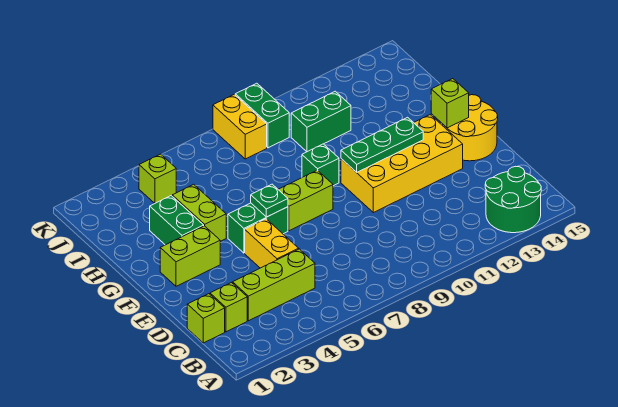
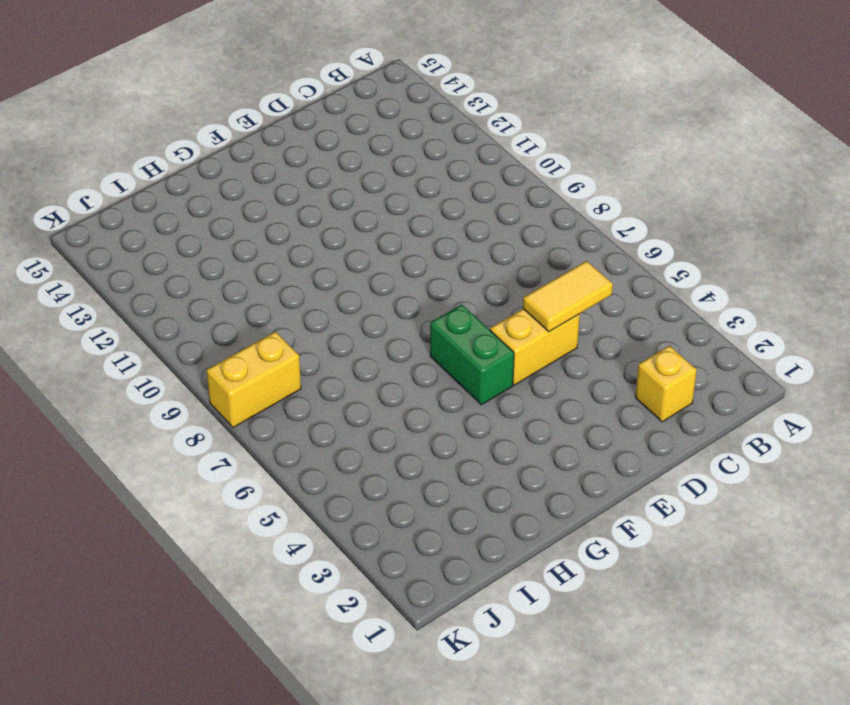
yellow 1x1 brick [635,346,697,422] -> lime 1x1 brick [210,283,247,332]
yellow 1x2 tile [523,261,613,332] -> none
none -> green 2x2 round brick [485,166,541,233]
none -> lime 1x1 brick [187,294,225,343]
none -> lime 1x3 brick [233,249,315,321]

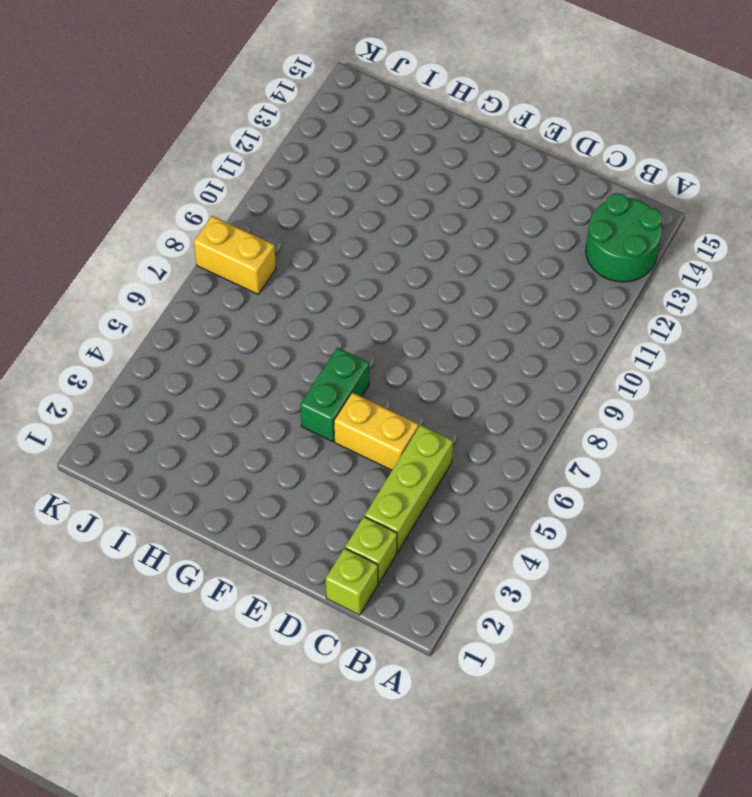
none -> yellow 2x4 brick [341,115,463,213]
none -> yellow 2x2 round brick [442,95,498,161]
none -> lime 1x2 brick [160,226,220,286]

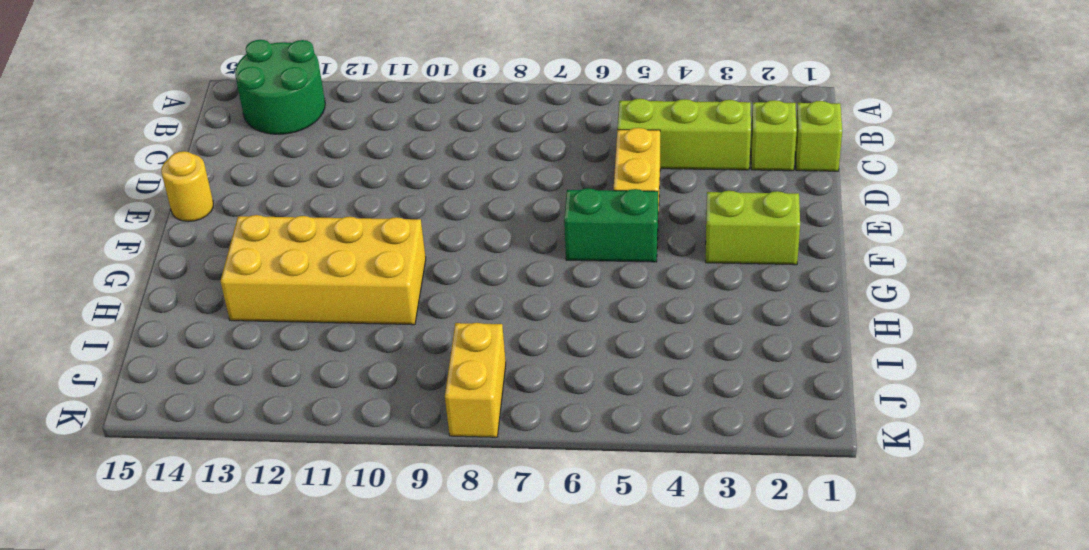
yellow 1x1 round brick [161,151,213,222] -> yellow 2x2 round brick [442,95,498,161]
yellow 2x4 brick [220,215,426,325] -> yellow 2x4 brick moved to [341,115,463,213]
none -> lime 1x2 brick [278,170,333,231]
none -> green 1x2 brick [150,196,204,245]
none -> lime 1x2 brick [172,184,226,241]

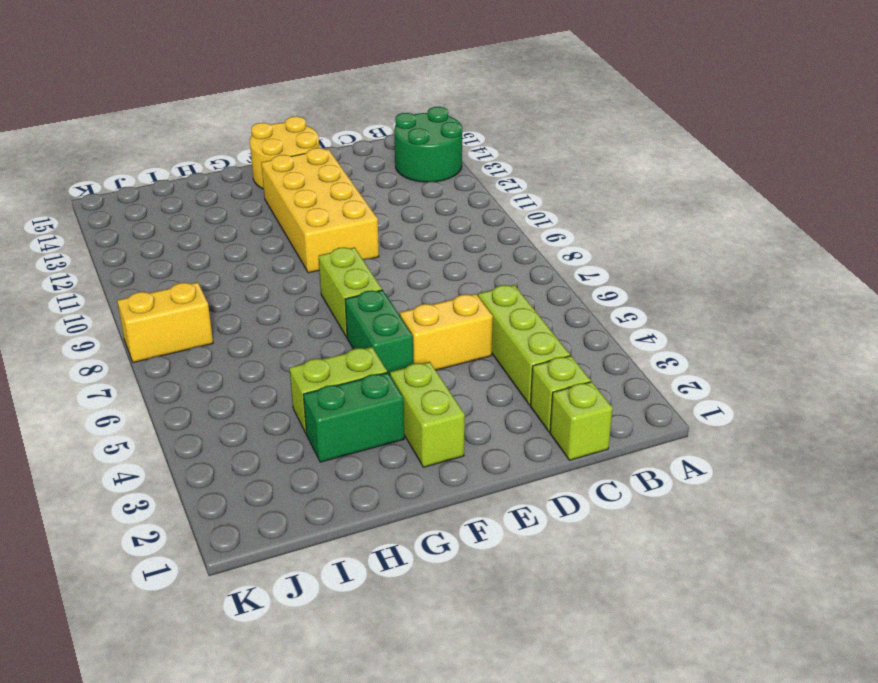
none -> green 1x1 brick [302,144,339,186]
none -> green 1x2 brick [291,91,351,152]
none -> lime 1x1 brick [139,154,176,203]

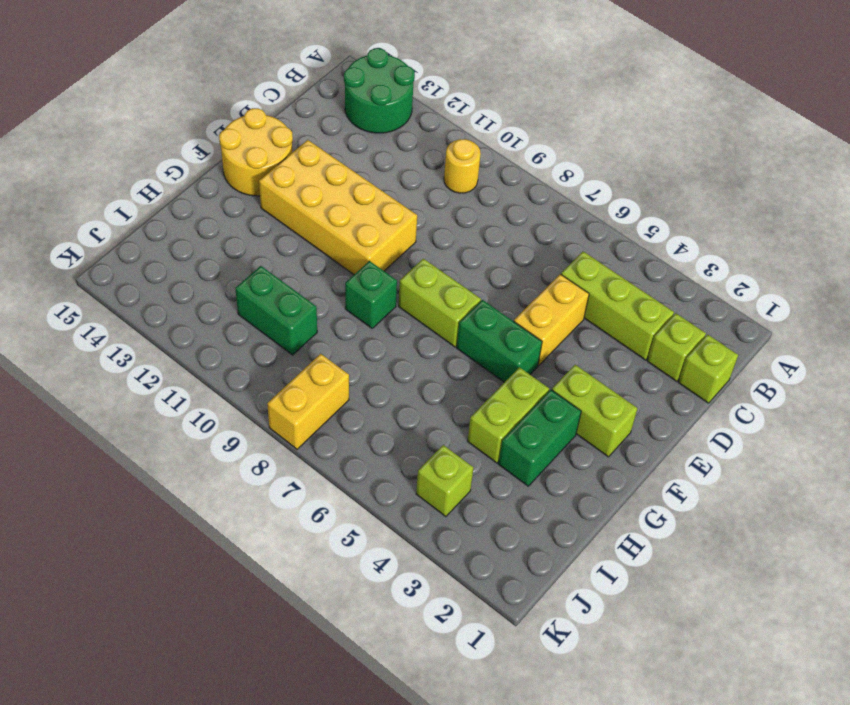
yellow 1x1 round brick [444,139,481,193] -> none
none -> green 1x2 brick [235,83,289,148]
none -> green 1x1 plate [251,184,288,217]
none -> green 1x3 plate [341,117,423,172]

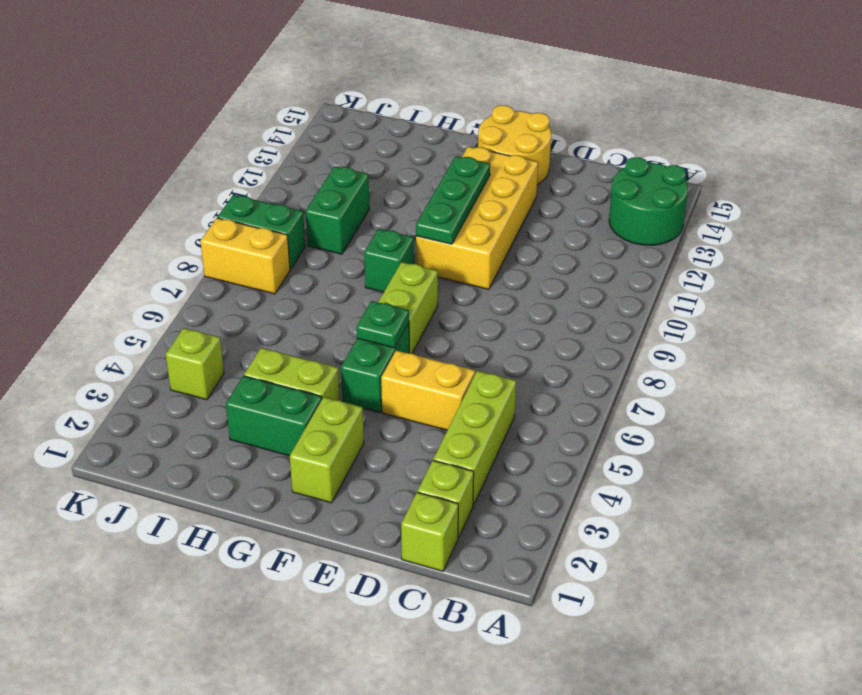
none -> lime 1x1 brick [431,79,469,128]

